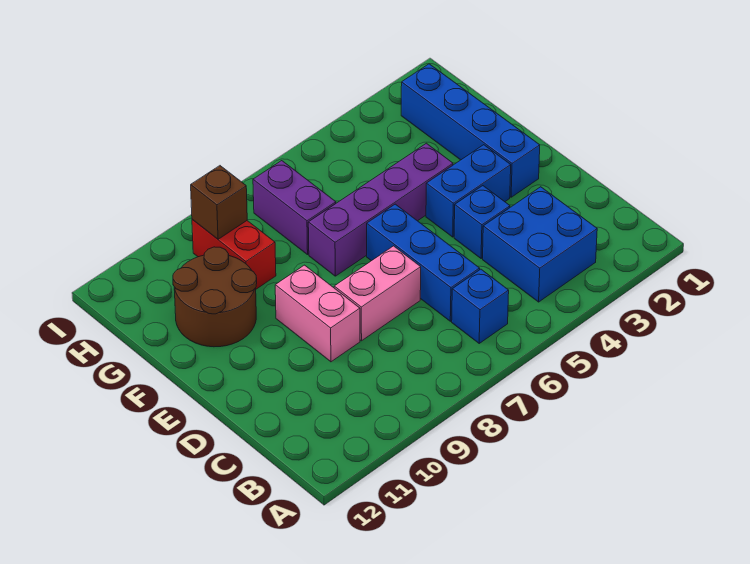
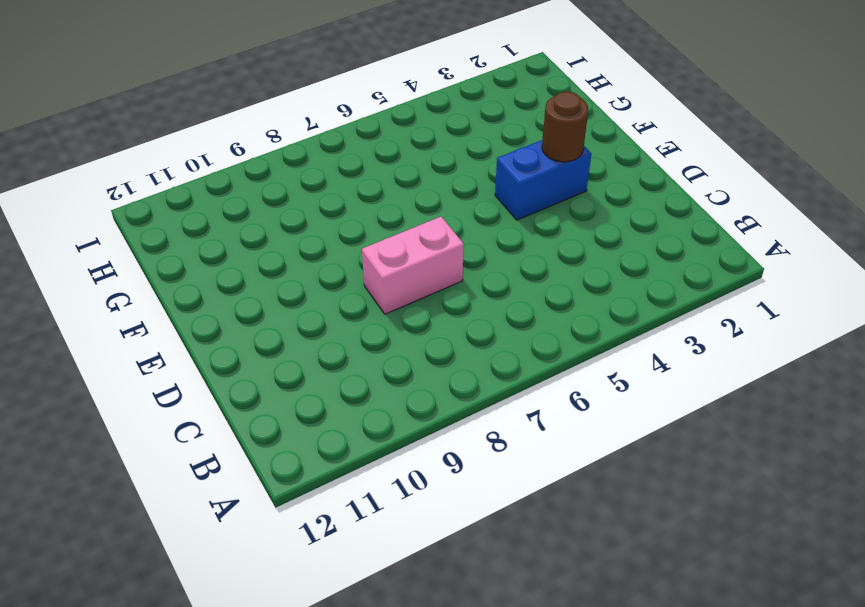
brown 1x1 round brick [542,92,588,162] -> none
none -> blue 2x2 brick [483,187,597,302]
none -> blue 1x1 brick [452,269,509,343]
none -> blue 1x3 brick [367,204,480,321]

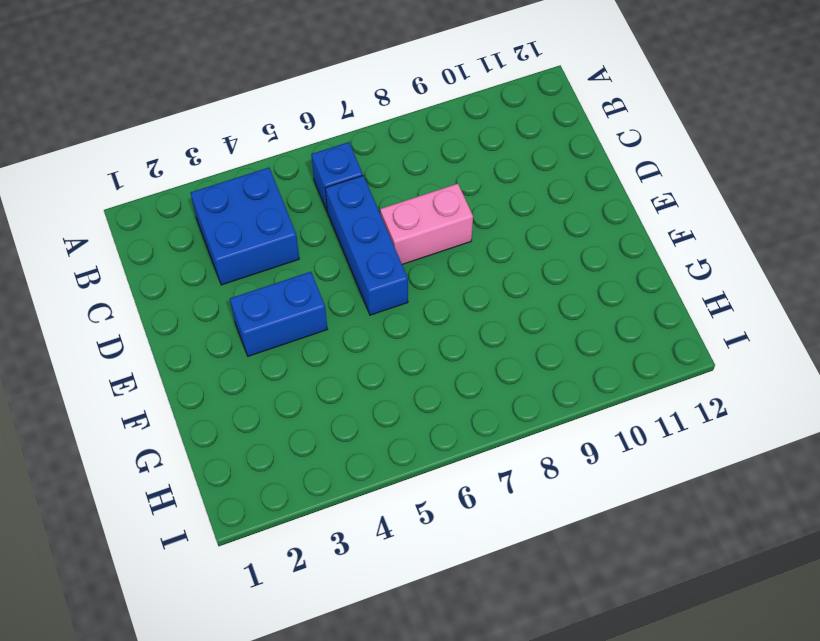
none -> blue 1x1 brick [454,186,510,258]
none -> pink 1x2 brick [275,265,360,362]
none -> blue 1x4 brick [401,64,540,197]

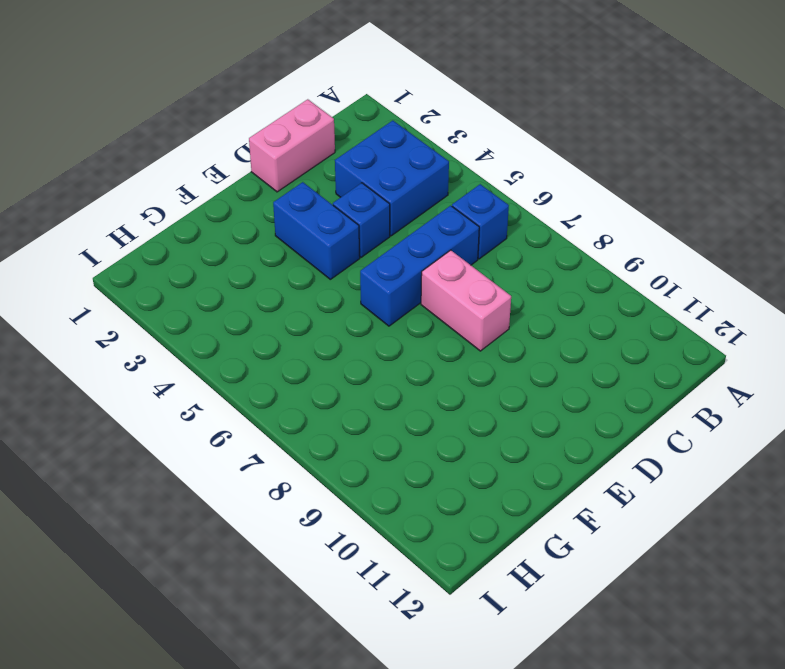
pink 1x2 brick [249,99,335,192] -> pink 1x2 brick moved to [275,265,360,362]
none -> blue 1x4 brick [401,64,540,197]
none -> purple 1x4 brick [308,143,453,276]
none -> brown 2x2 round brick [173,247,257,347]

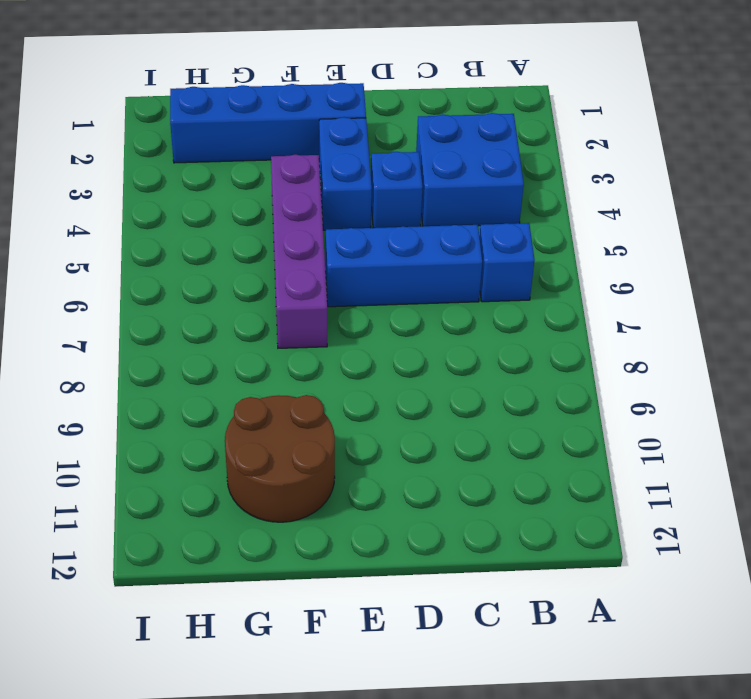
none -> pink 1x2 brick [334,246,421,341]
none -> pink 1x2 brick [275,265,360,362]
none -> purple 1x2 brick [253,161,336,255]

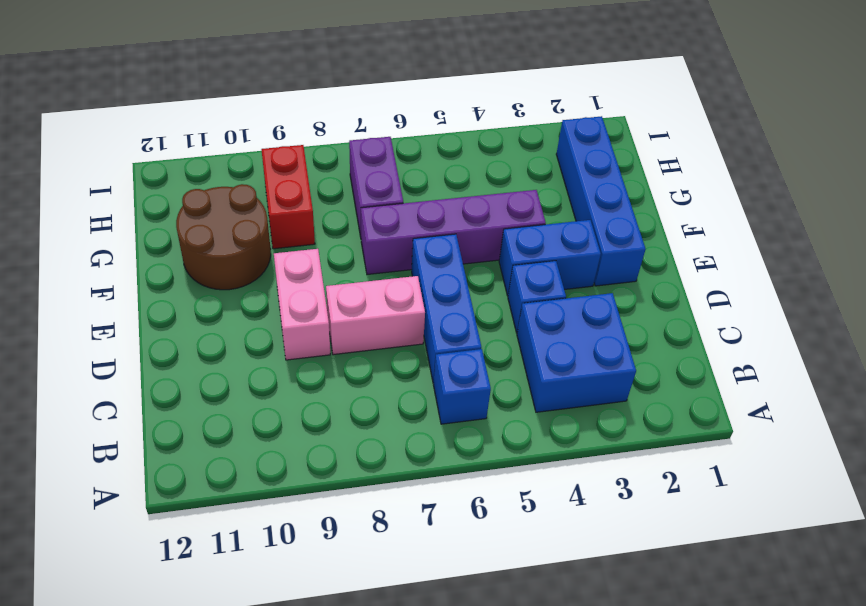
none -> brown 1x1 brick [191,166,247,239]

